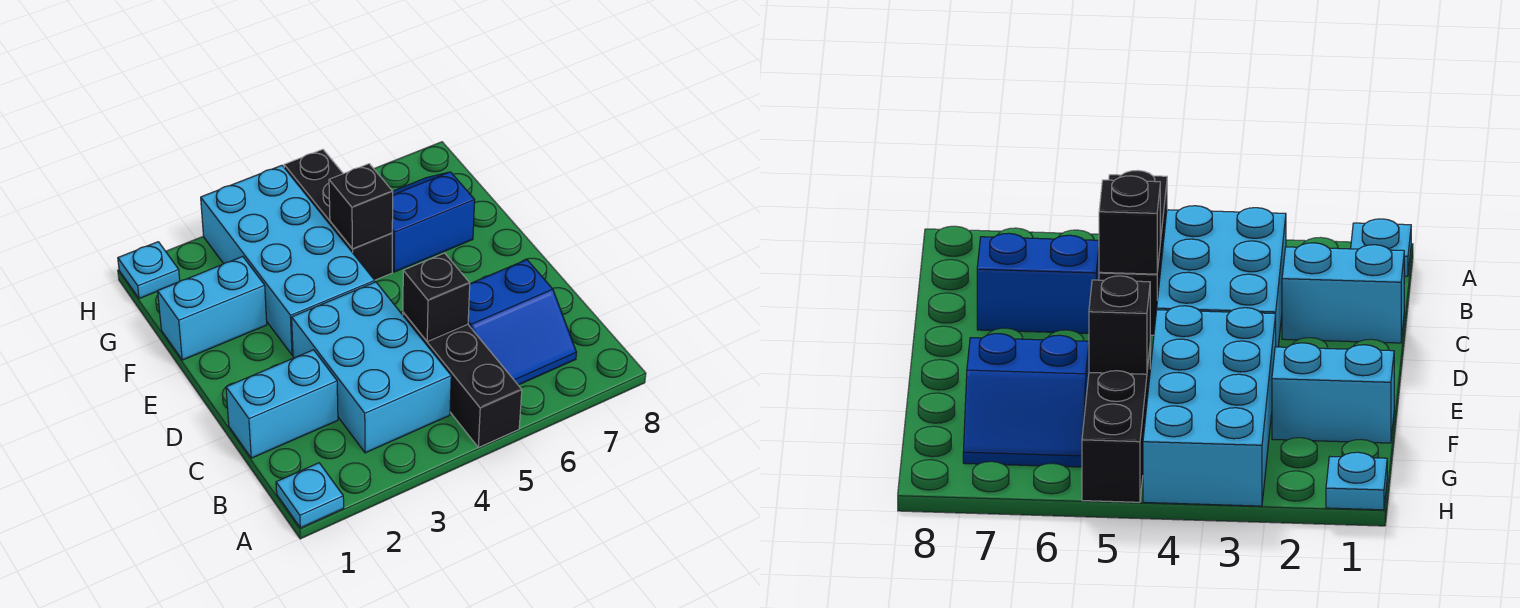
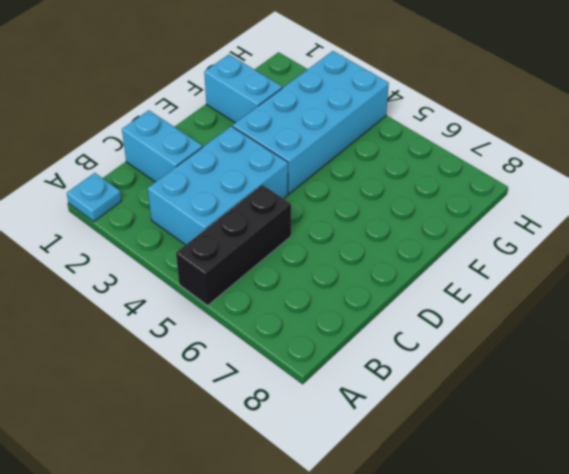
none -> blue 2x2 slope [468,260,577,385]
none -> black 1x3 brick [284,149,392,280]
none -> blue 2x2 slope [392,172,475,272]

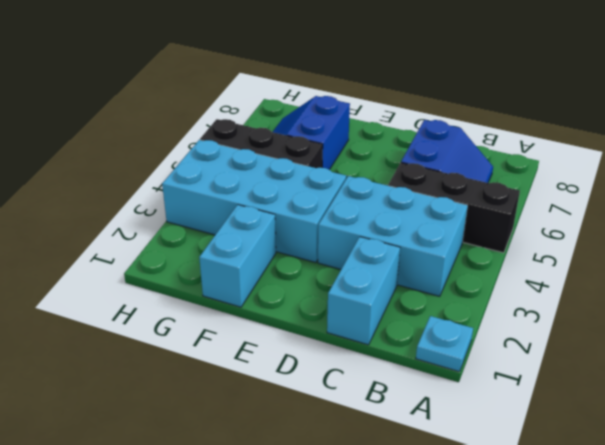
none -> cyan 1x1 plate [118,242,180,299]
none -> black 1x1 brick [403,253,470,342]
none -> black 1x1 brick [329,164,393,249]

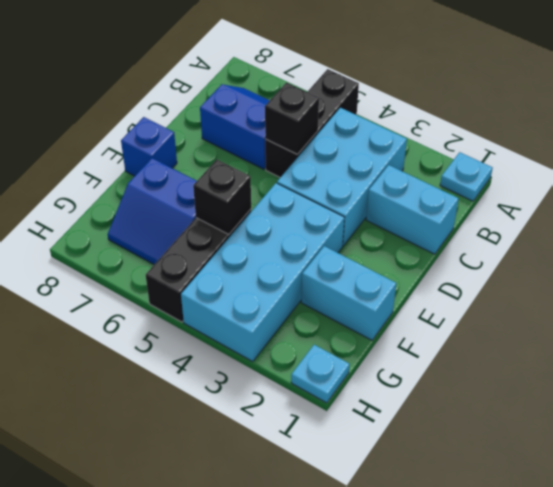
blue 1x1 brick [121,117,177,176] -> none

